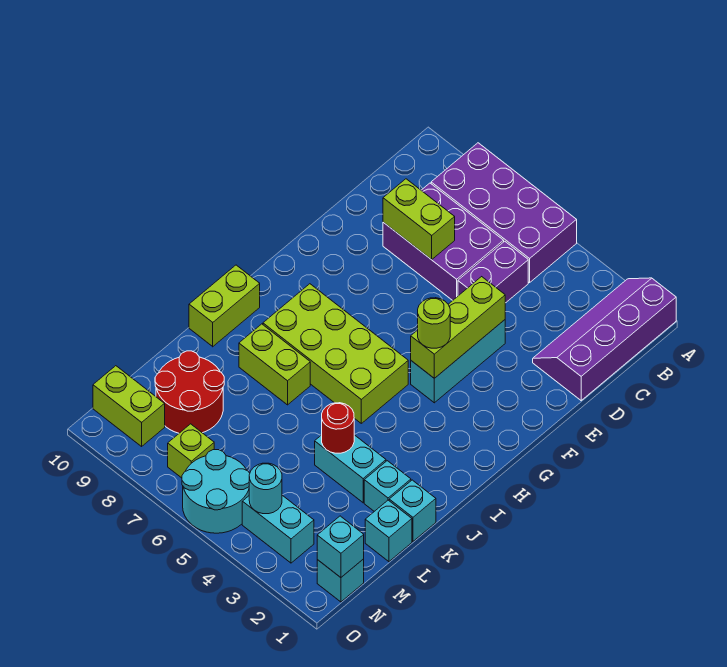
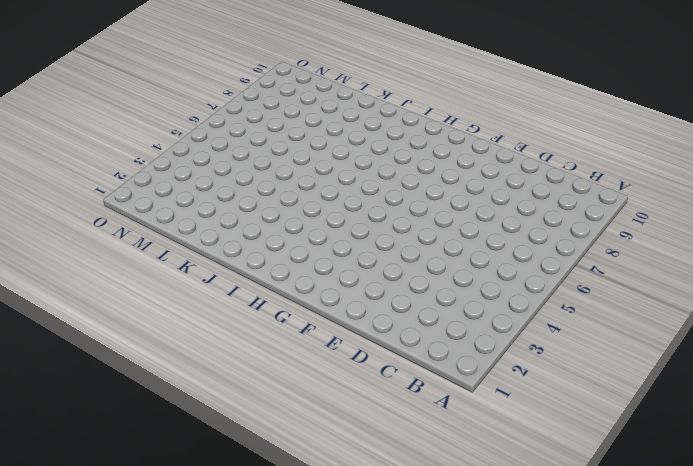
none -> purple 2x4 slope [533,278,676,400]
none -> purple 2x4 brick [431,143,577,283]
none -> purple 1x2 brick [458,241,528,303]

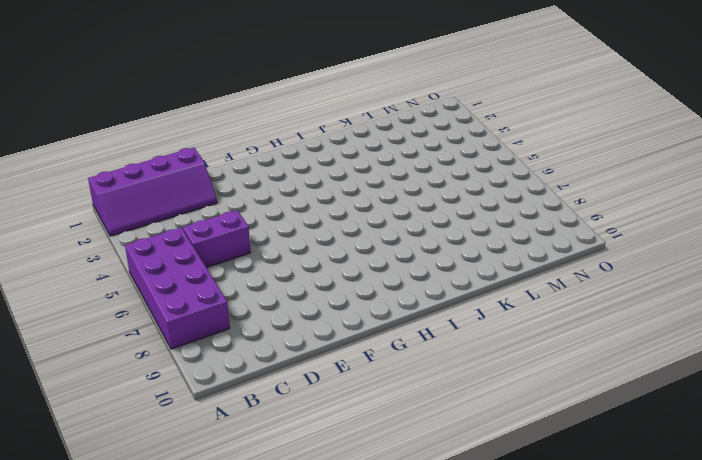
none -> purple 2x3 brick [383,183,504,300]
none -> cyan 1x3 brick [411,320,505,403]
none -> lime 2x4 brick [263,284,408,423]

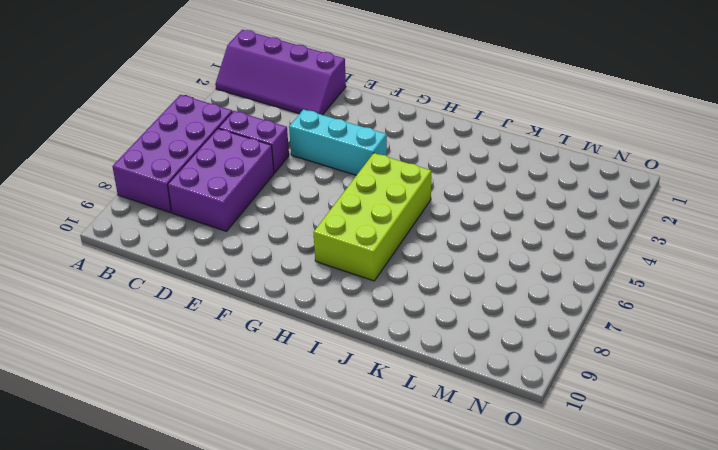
none -> lime 1x2 brick [189,265,260,347]
none -> lime 1x2 brick [239,324,310,405]
none -> cyan 1x1 brick [389,480,436,541]

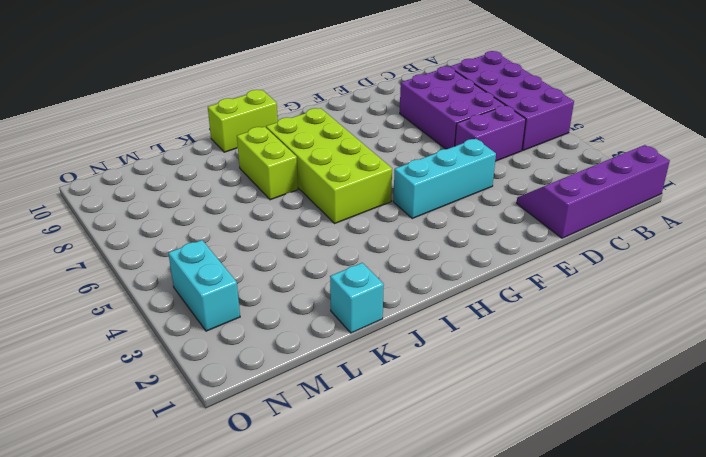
none -> cyan 1x1 brick [364,461,411,511]
none -> cyan 1x2 brick [315,435,386,503]
none -> cyan 1x1 brick [365,500,412,562]

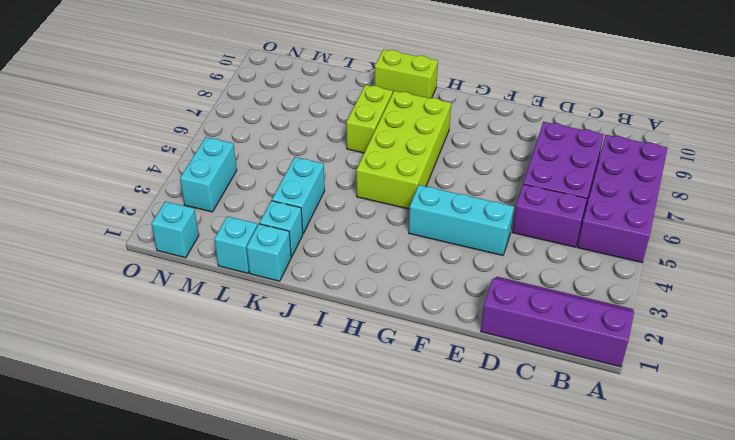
none -> red 2x2 round brick [155,351,224,433]
none -> cyan 2x2 round brick [182,450,250,533]
none -> lime 1x1 brick [168,424,214,478]

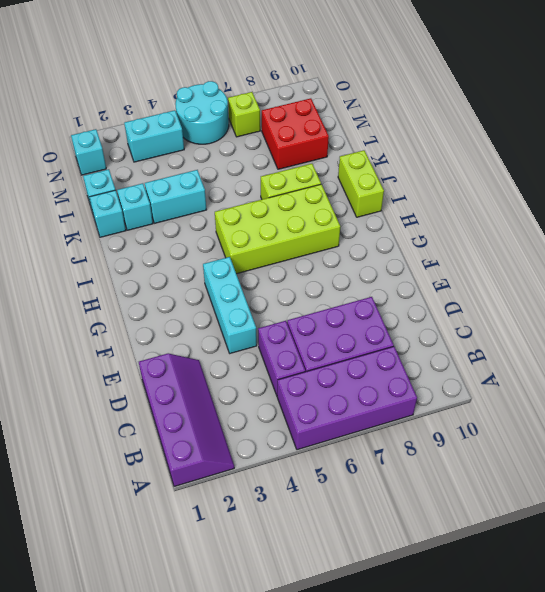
red 2x2 brick [262,98,329,169] -> red 2x2 round brick [155,351,224,433]
none -> lime 1x2 brick [93,366,165,446]
none -> lime 1x2 brick [383,179,455,260]
none -> lime 1x3 brick [411,277,505,378]

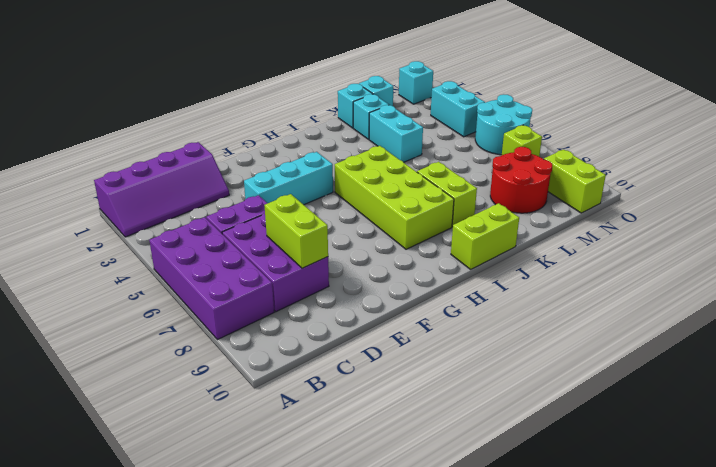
none -> lime 1x3 brick [411,277,505,378]
none -> red 1x1 round brick [322,403,354,453]
none -> cyan 1x1 brick [317,516,364,577]

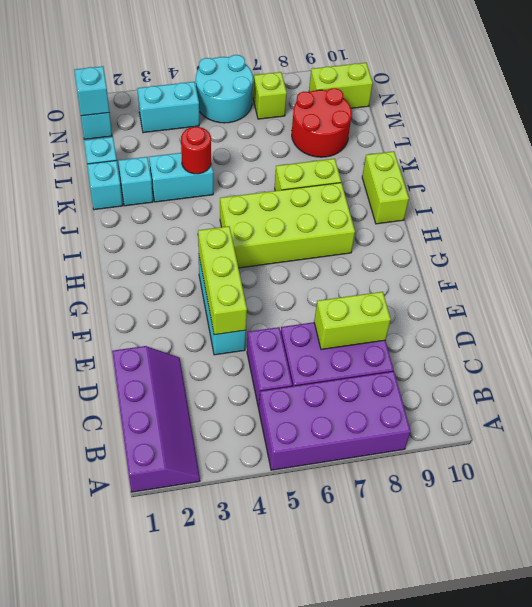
none -> cyan 1x1 round brick [249,463,282,514]
none -> lime 1x1 round brick [418,298,450,348]

